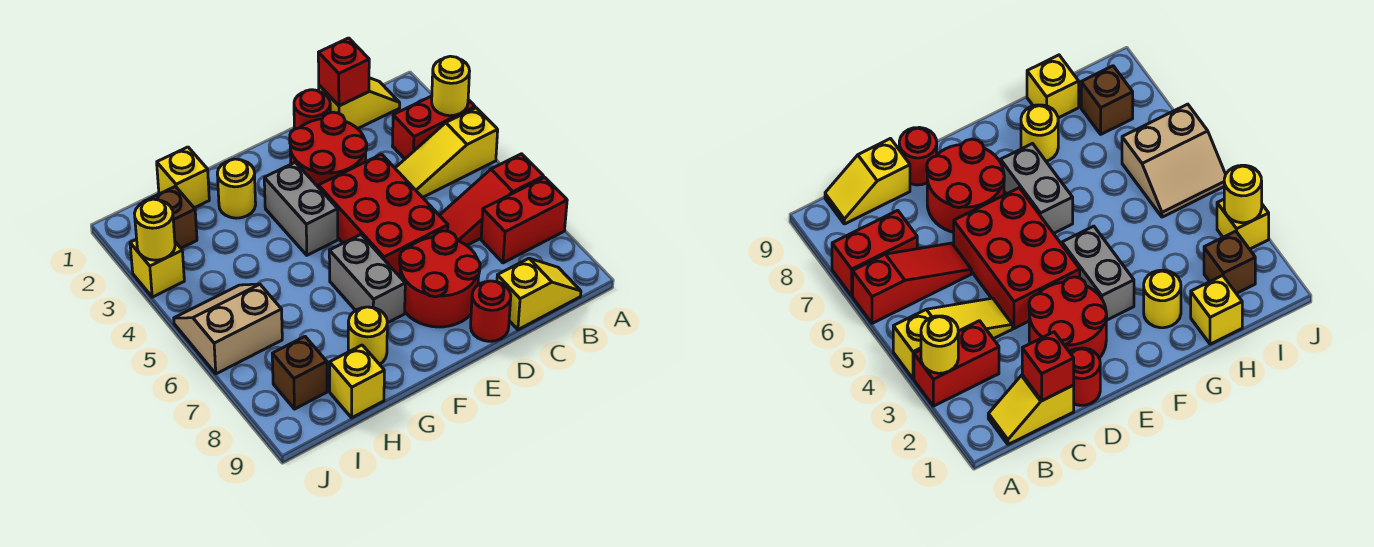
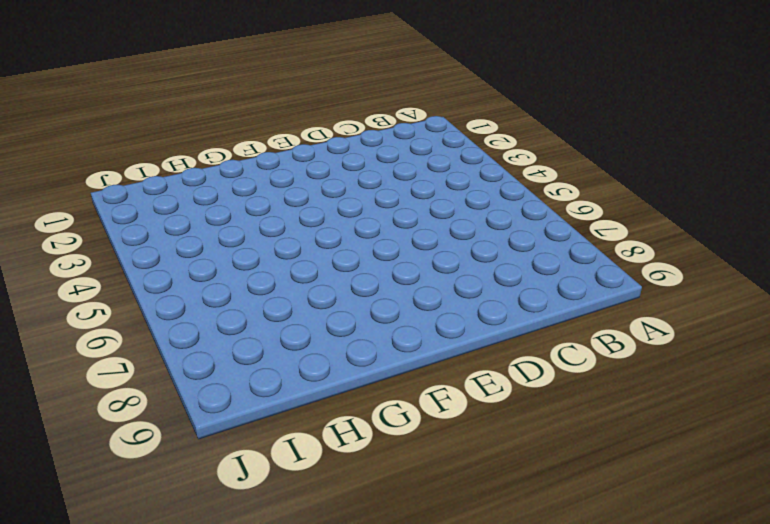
none -> red 1x2 brick [393,96,475,159]
none -> yellow 1x3 slope [395,108,498,198]
none -> red 1x3 slope [439,154,544,245]

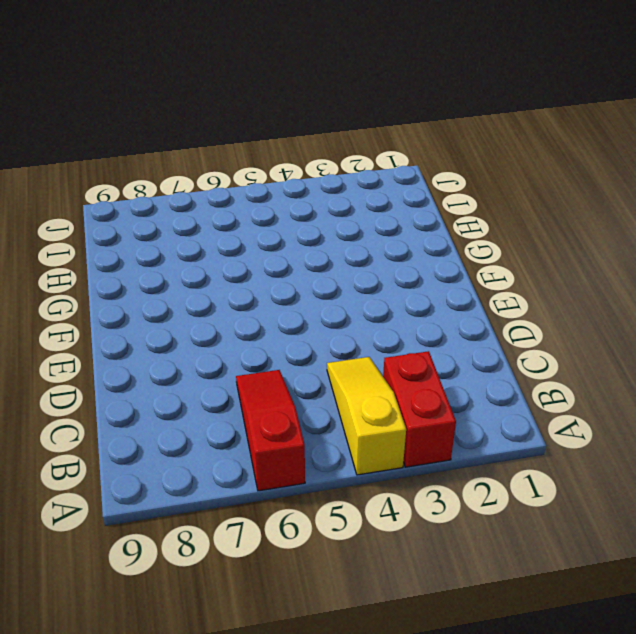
none -> red 1x2 brick [481,177,567,263]
none -> yellow 1x2 slope [319,78,400,129]
none -> yellow 1x2 slope [497,258,581,330]

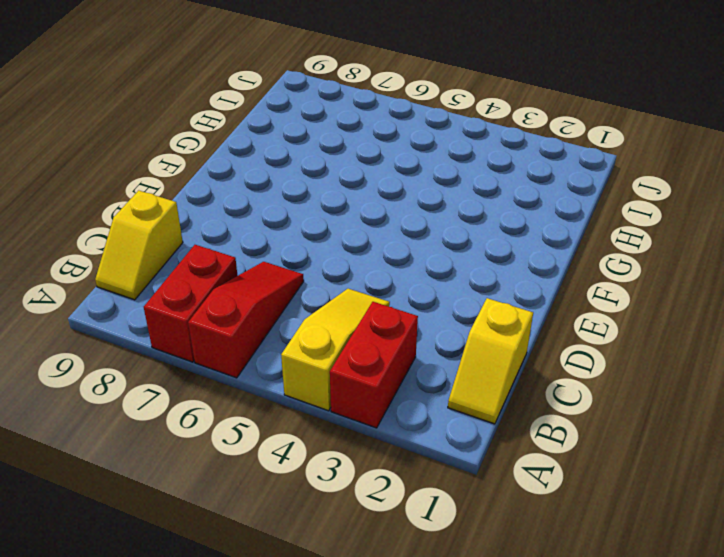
none -> red 1x1 round brick [294,90,330,129]
none -> red 2x2 round brick [290,112,367,188]
none -> red 2x3 brick [318,154,448,277]

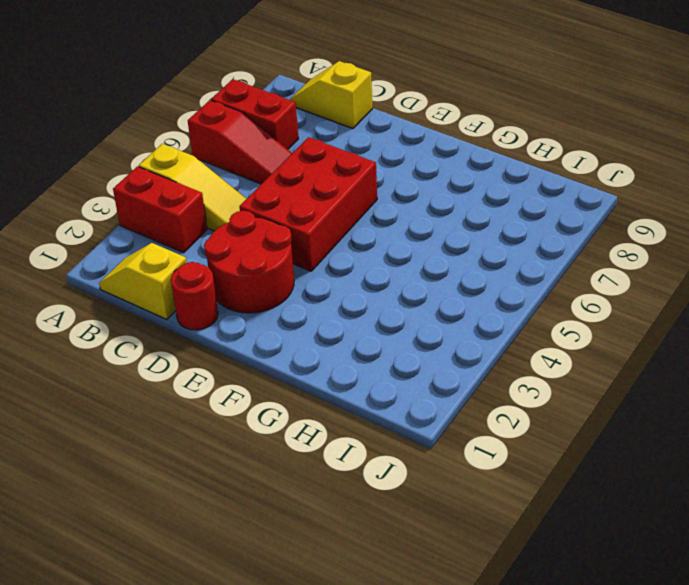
none -> red 2x2 round brick [400,231,480,327]
none -> red 1x1 round brick [471,281,511,341]
none -> grey 1x2 brick [264,162,338,255]

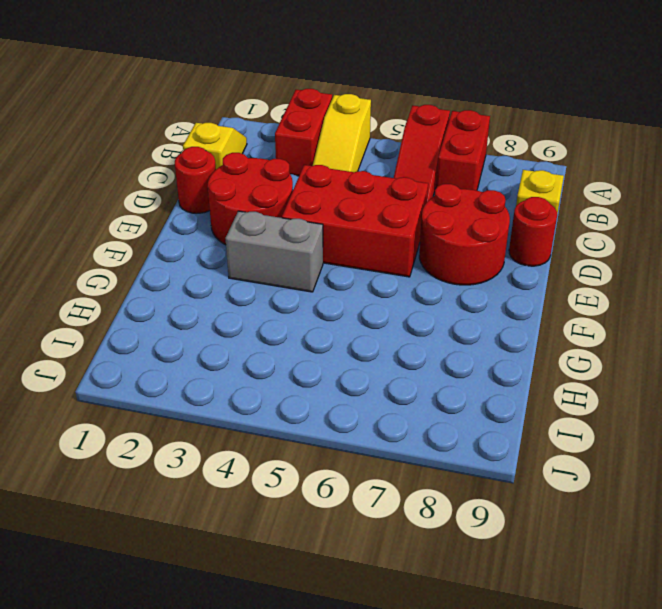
none -> grey 1x2 brick [329,235,405,323]
none -> yellow 1x1 round brick [217,159,256,218]
none -> yellow 1x1 round brick [348,307,387,364]

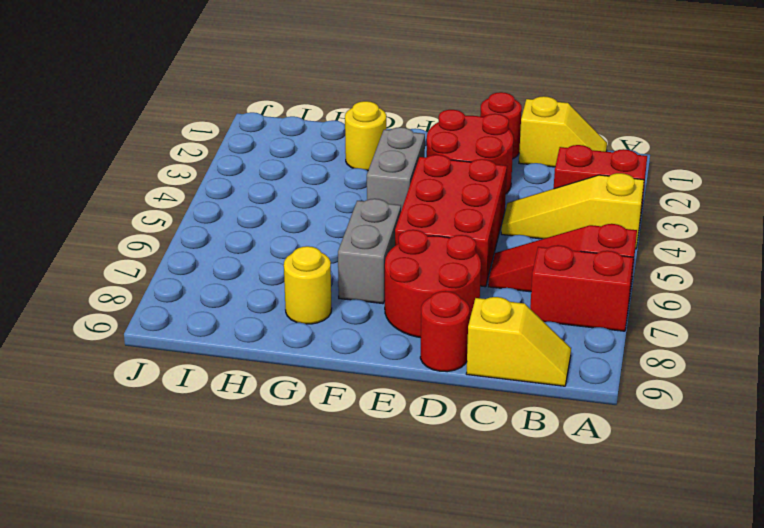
none -> yellow 1x1 brick [157,147,209,208]
none -> yellow 1x1 brick [330,345,384,418]
none -> brown 1x1 brick [144,186,197,248]

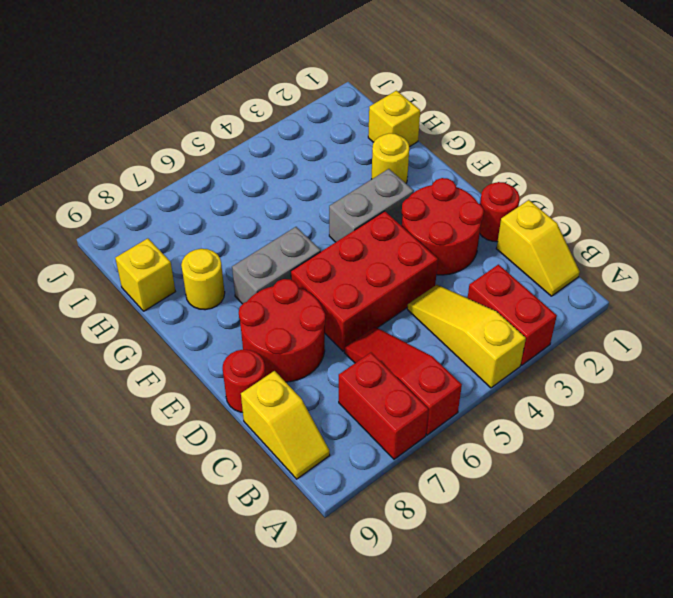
none -> brown 1x1 brick [144,186,197,248]
none -> tan 2x2 slope [174,284,282,374]
none -> brown 1x1 brick [272,337,327,409]

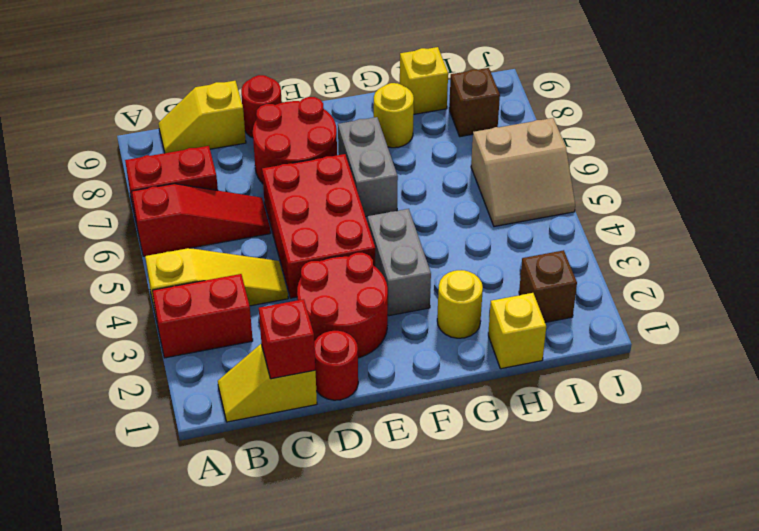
none -> yellow 1x1 brick [130,239,184,297]
none -> yellow 1x1 round brick [432,56,470,116]
none -> yellow 1x1 round brick [135,199,175,260]

